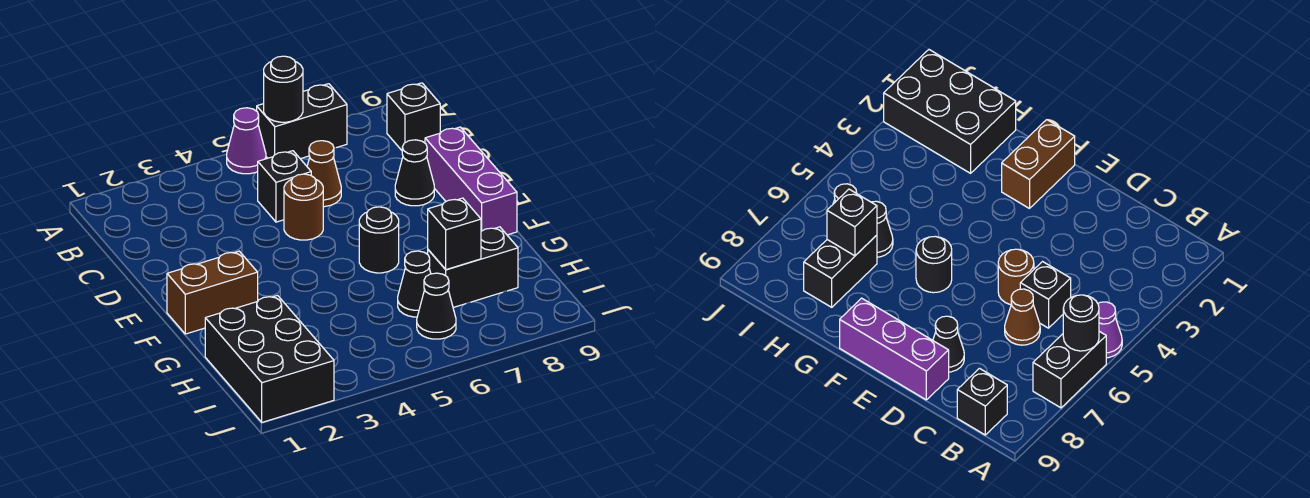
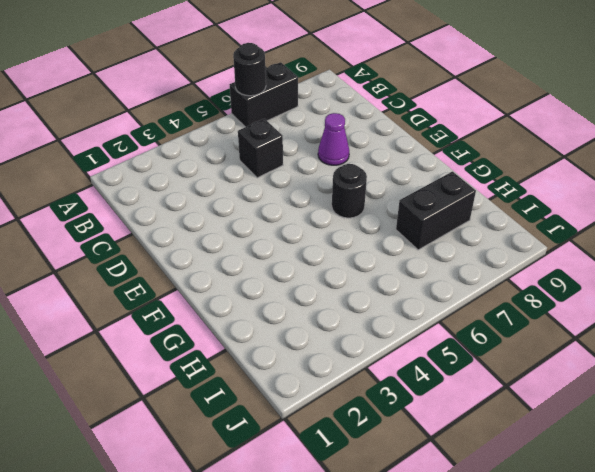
purple 1x1 cone [318,113,349,165] -> purple 1x1 cone moved to [227,108,266,174]
none -> black 1x1 brick [387,83,440,150]
none -> brown 1x1 cone [307,141,341,207]
none -> brown 1x1 round brick [284,174,323,240]

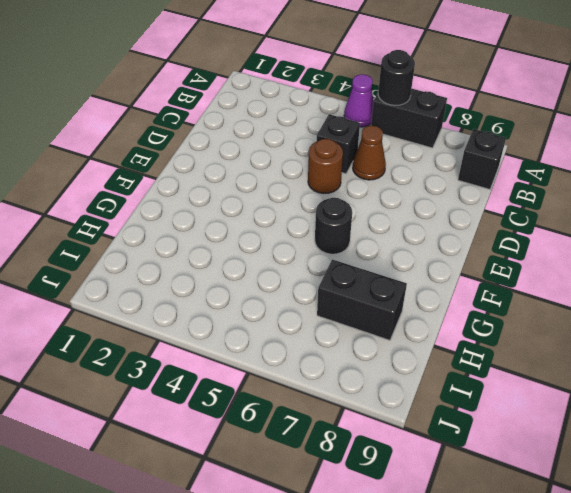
none -> black 1x1 cone [395,140,434,206]
none -> purple 1x3 brick [425,127,517,235]
none -> brown 1x2 brick [167,251,258,334]

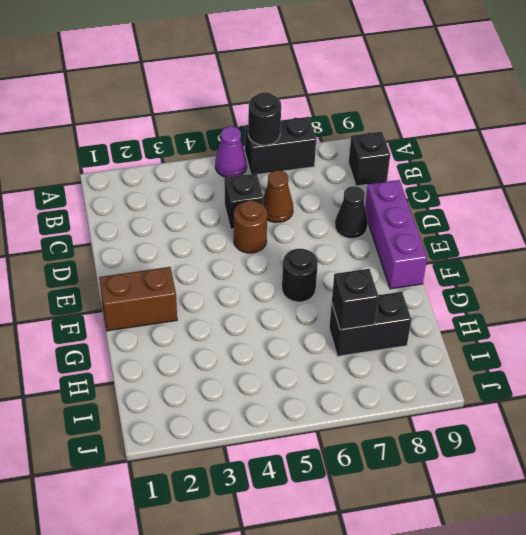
none -> black 2x3 brick [205,295,334,422]
none -> black 1x1 cone [398,251,431,317]
none -> black 1x1 cone [417,273,456,339]

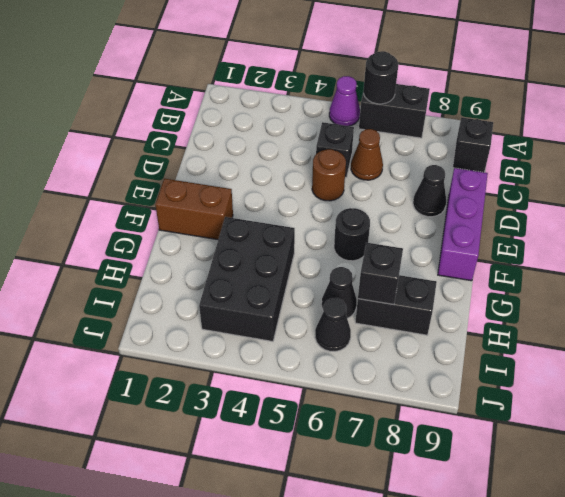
black 2x3 brick [199,217,295,341] -> black 2x3 brick moved to [205,295,334,422]

